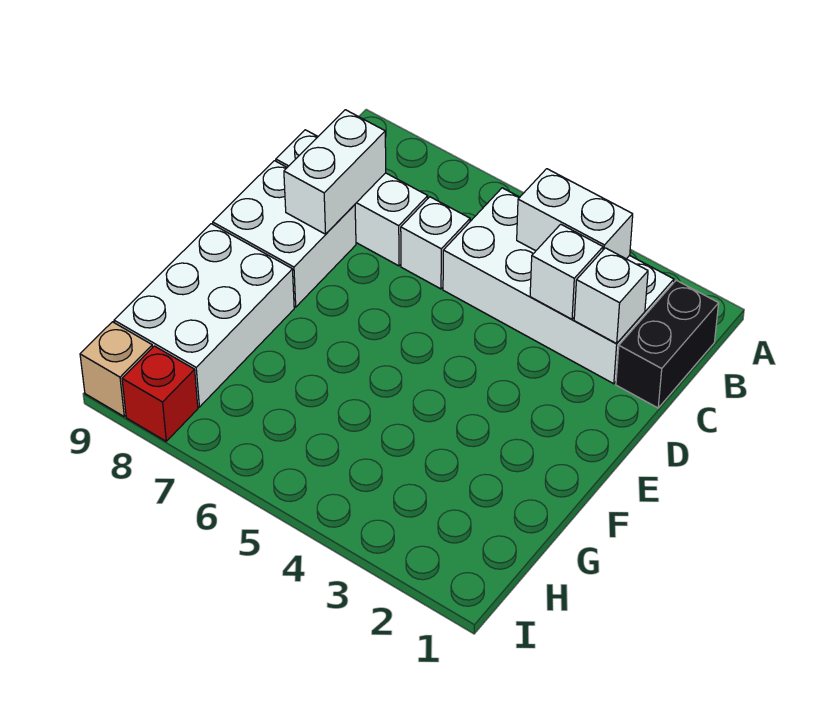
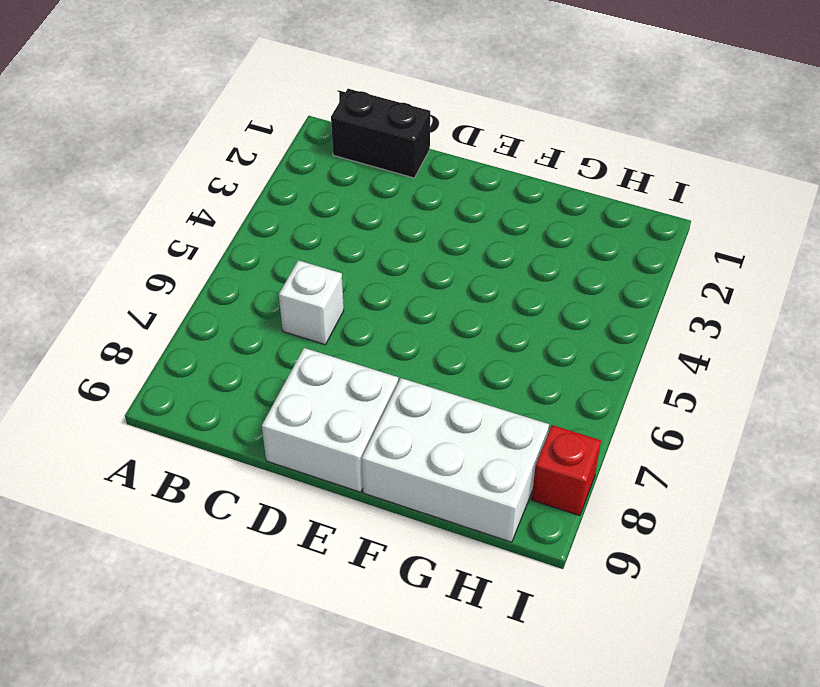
none -> white 2x4 brick [443,188,674,384]
none -> white 1x3 brick [276,130,428,266]
none -> tan 1x1 brick [80,322,153,416]

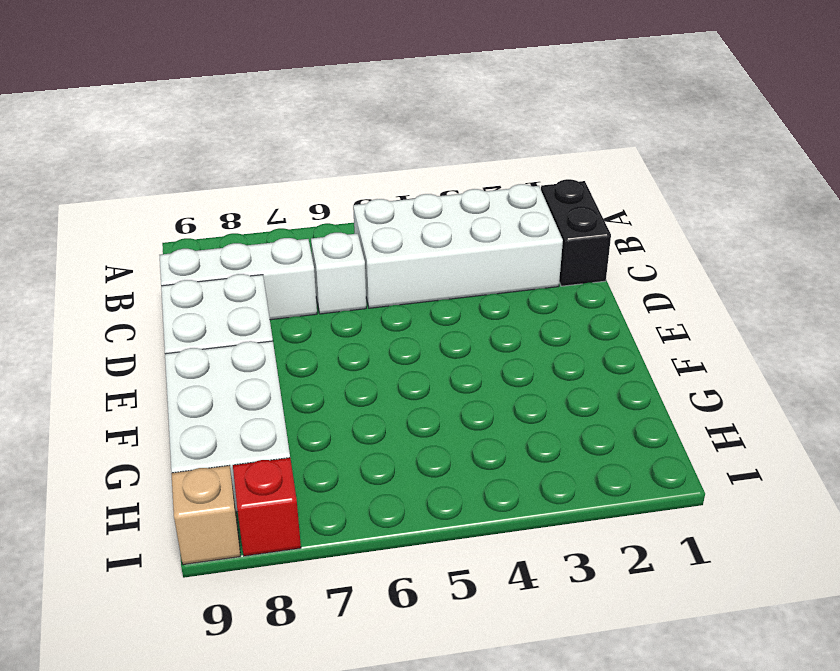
none -> white 1x2 brick [517,169,633,259]
none -> white 1x1 brick [574,248,648,343]
none -> white 1x1 brick [530,224,603,319]

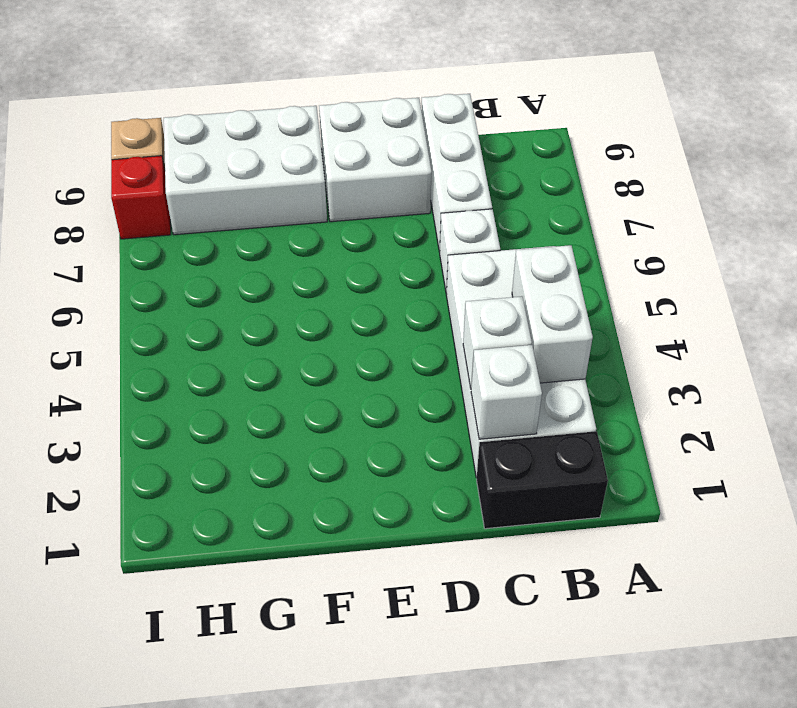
none -> white 1x2 brick [284,110,386,234]

